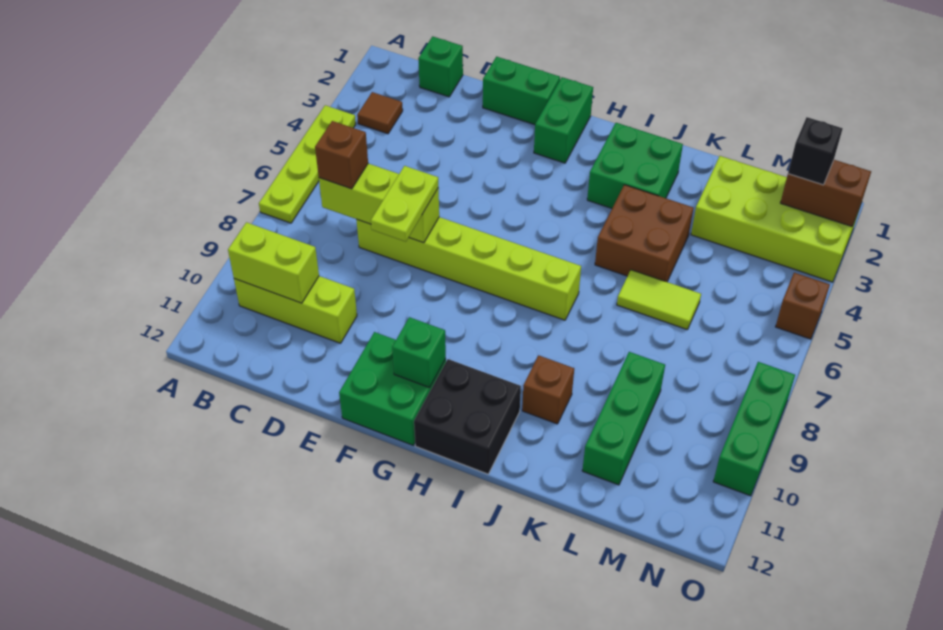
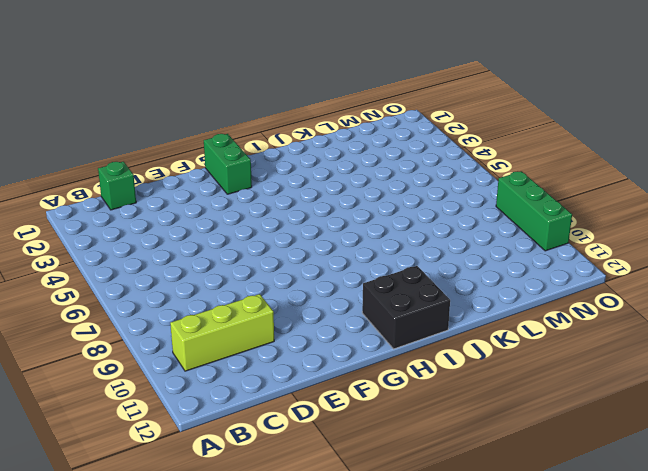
none -> lime 1x4 plate [259,105,356,223]
none -> brown 1x1 tile [357,92,403,134]
none -> lime 1x6 brick [356,217,581,320]

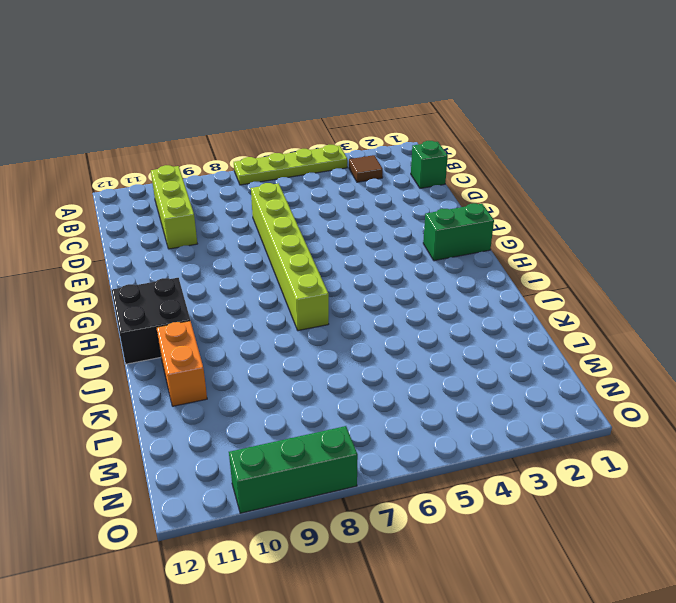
orange 1x2 brick [156,321,207,406] -> none
none -> green 1x2 brick [483,57,560,125]
none -> green 2x2 brick [339,332,446,445]
none -> green 2x2 brick [587,123,683,208]

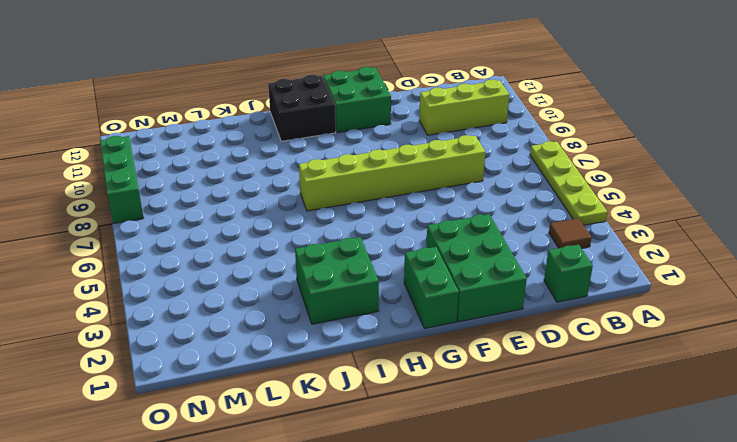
green 2x3 brick [426,214,527,322] -> green 1x2 brick [483,57,560,125]
none -> brown 2x2 brick [595,185,693,282]
none -> brown 1x1 brick [522,355,574,424]
none -> lime 1x2 tile [617,270,701,330]

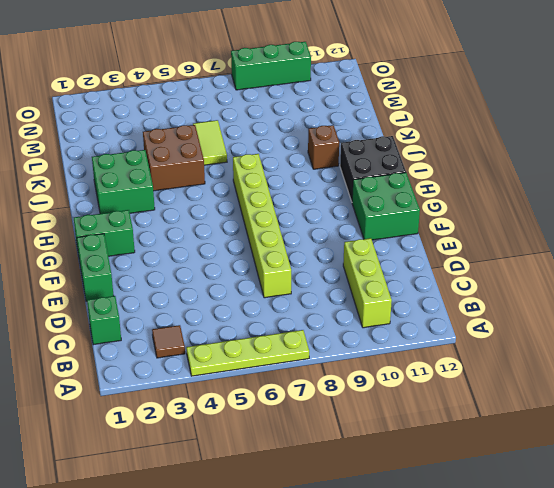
none -> lime 2x4 brick [691,156,860,282]
none -> green 1x3 brick [582,352,665,485]
none -> brown 1x1 brick [776,273,830,339]

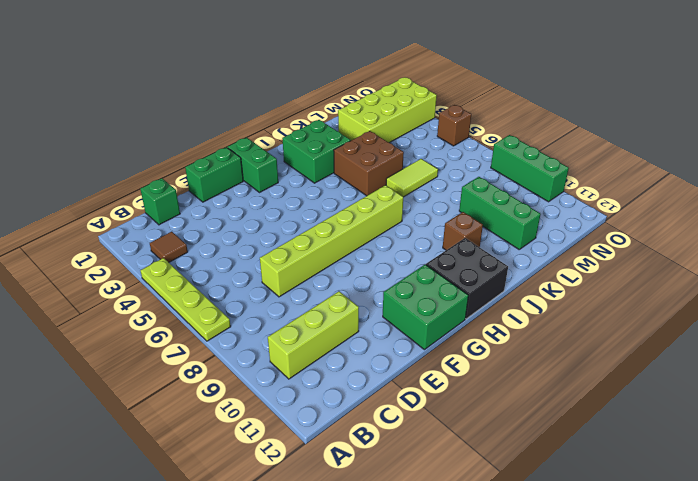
none -> lime 1x2 brick [228,222,319,303]
none -> lime 1x3 brick [319,164,439,243]
none -> green 1x1 brick [392,317,446,388]

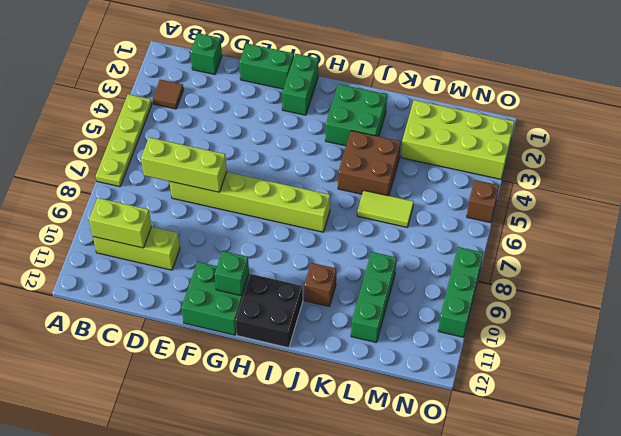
none -> brown 1x2 brick [781,160,871,226]
none -> brown 1x1 brick [315,121,368,189]
none -> lime 1x2 plate [371,166,438,242]

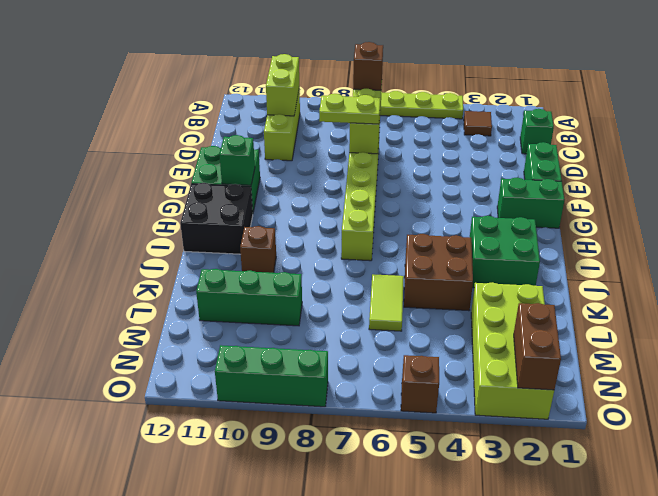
none -> black 1x1 brick [788,117,843,185]

